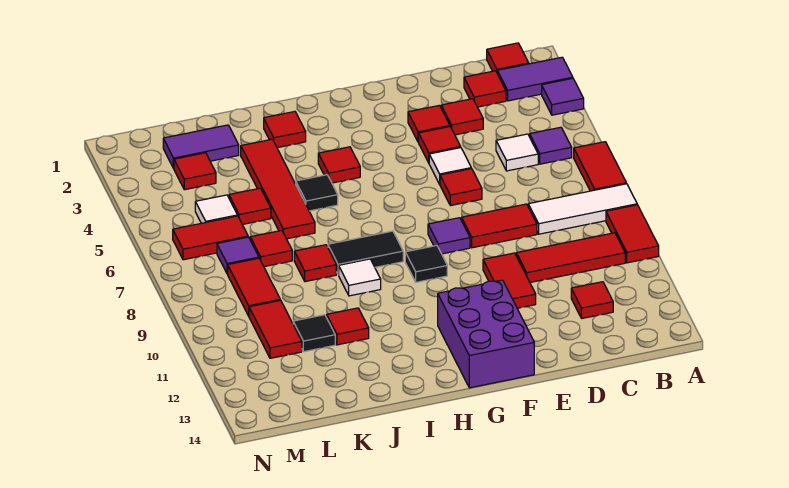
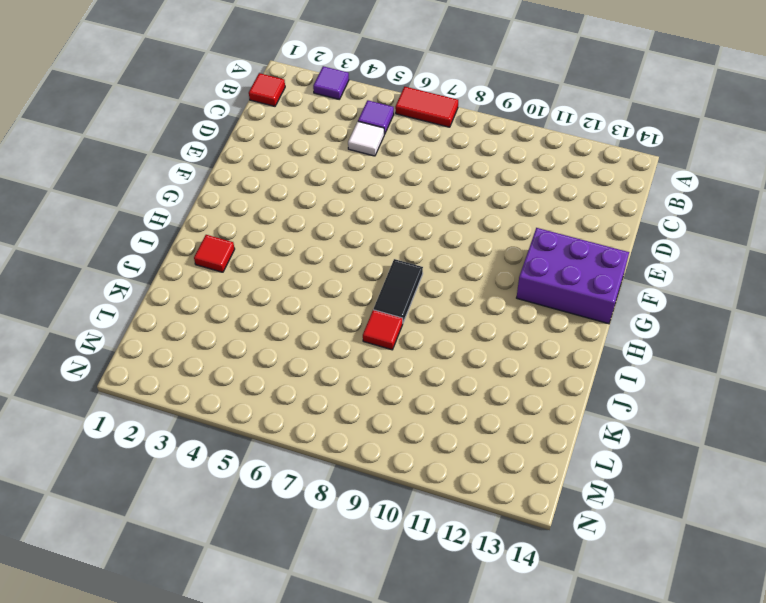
none -> purple 1x2 tile [497,57,573,101]
none -> white 1x3 tile [528,184,637,234]
none -> red 1x2 tile [606,205,659,263]
none -> red 1x3 tile [516,233,625,282]

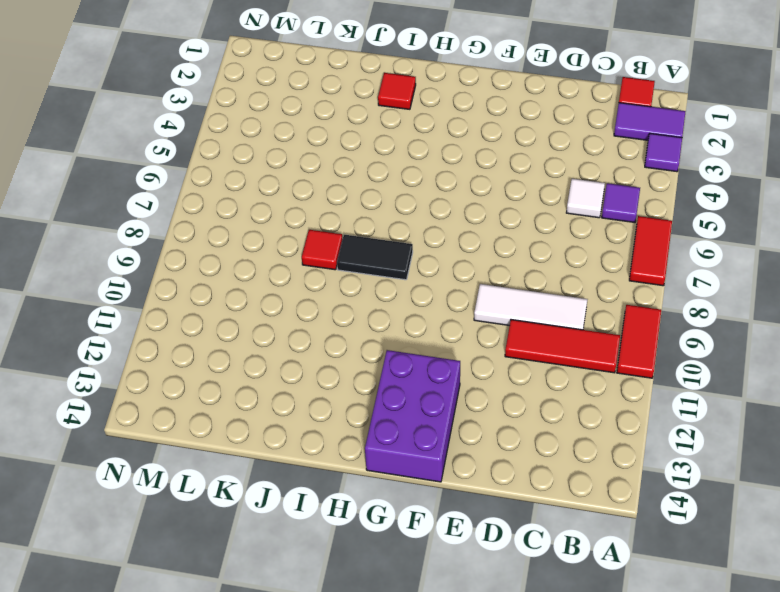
white 1x3 tile [474,284,588,330] -> white 1x3 tile moved to [528,184,637,234]
none -> red 1x1 tile [464,71,506,107]
none -> red 1x1 tile [571,282,613,318]
none -> red 1x1 tile [441,99,483,135]
none -> red 1x2 tile [462,204,537,248]

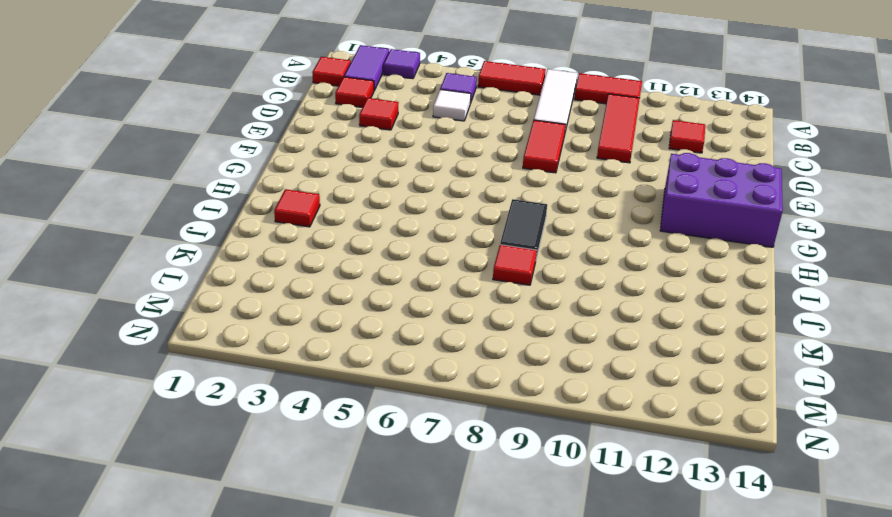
none -> red 1x1 tile [408,105,450,142]
none -> red 1x1 tile [419,127,461,163]
none -> white 1x1 tile [429,148,471,184]
none -> red 1x1 tile [440,169,482,206]

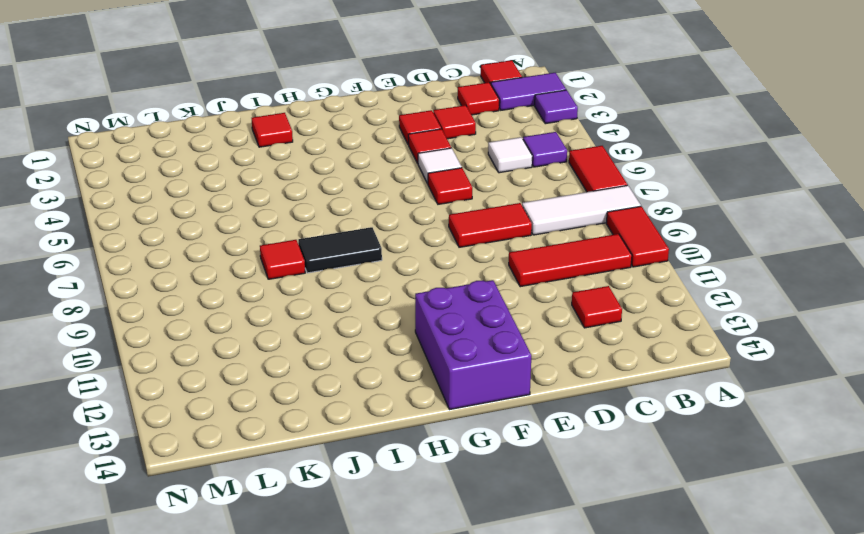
none -> red 1x2 tile [483,253,536,308]
none -> purple 1x1 tile [428,218,470,254]
none -> black 1x1 tile [405,246,447,282]
none -> red 1x1 tile [318,147,360,183]

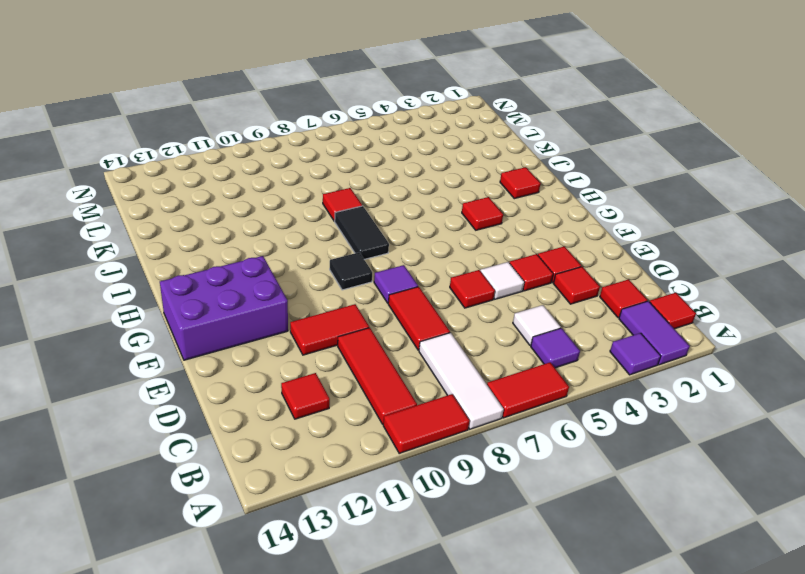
none -> black 1x1 tile [296,175,338,211]
none -> white 1x1 tile [339,259,381,296]
none -> red 1x4 tile [241,139,315,239]
none -> red 1x1 tile [327,308,369,345]

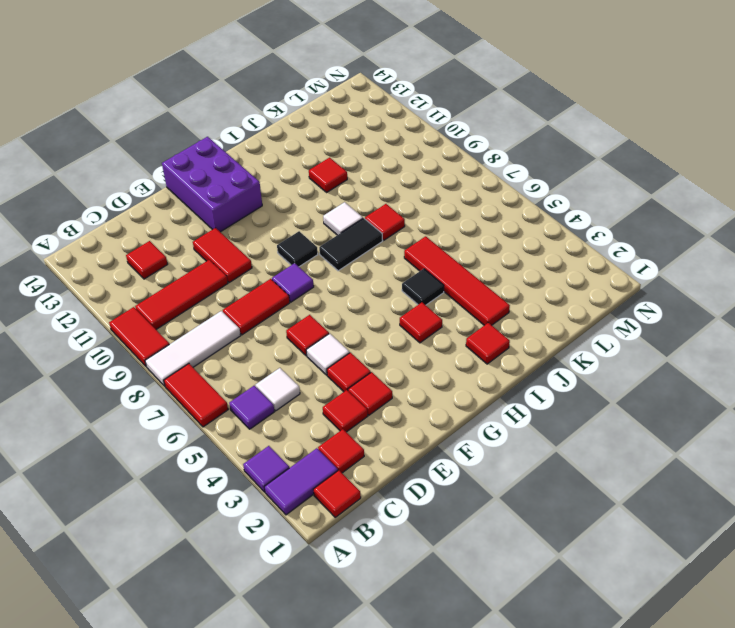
none -> purple 1x2 tile [163,125,239,168]
none -> red 1x1 tile [229,188,271,225]
none -> red 1x1 tile [250,230,292,267]
none -> black 1x1 tile [293,315,335,352]

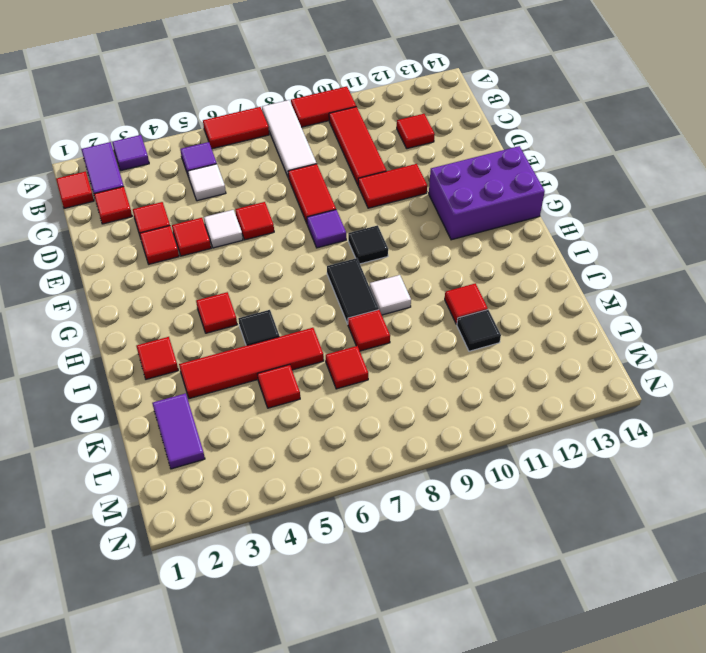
none -> red 1x1 tile [174,153,216,190]
none -> white 1x1 tile [195,195,237,223]
none -> red 1x2 tile [173,216,248,260]
none -> purple 1x1 tile [217,237,259,274]

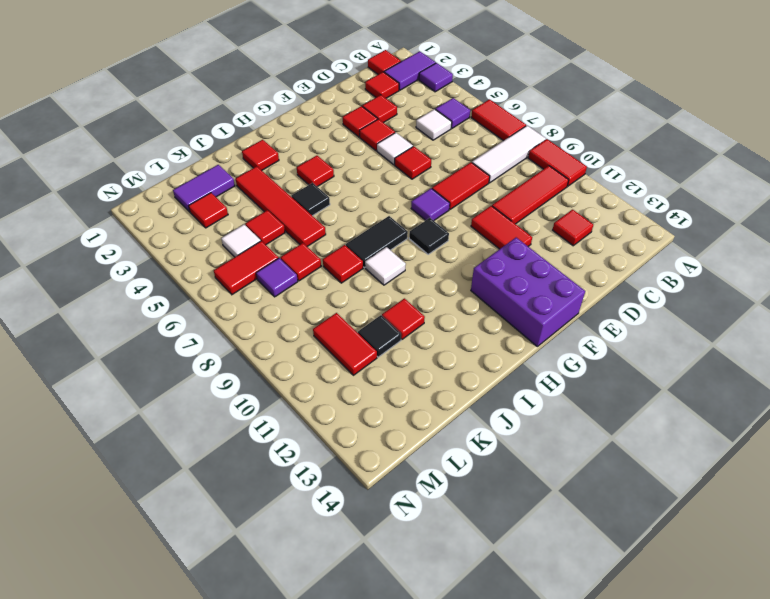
none -> red 1x2 tile [228,258,280,316]

